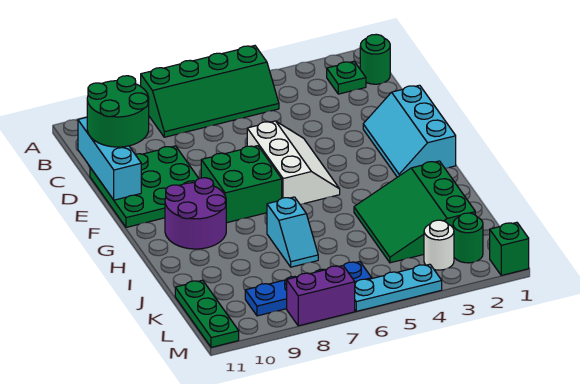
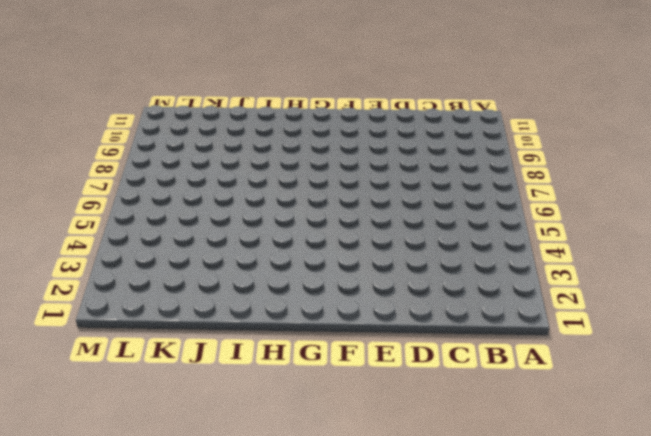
none -> green 2x4 slope [141,46,279,137]
none -> green 1x1 round brick [360,34,390,84]
none -> green 1x1 plate [327,61,366,94]

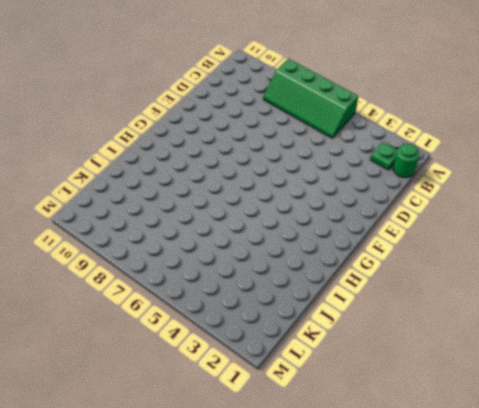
none -> green 3x3 plate [90,146,199,227]
none -> cyan 2x3 slope [363,85,456,177]
none -> white 2x3 slope [247,121,340,204]

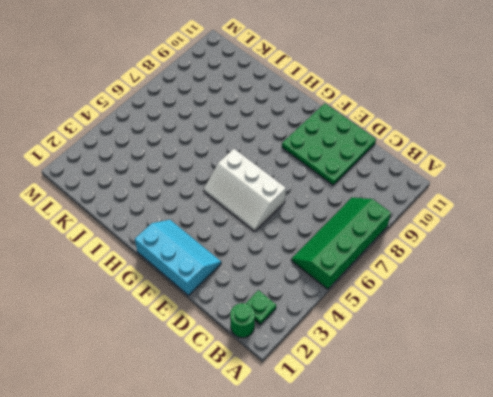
none -> green 2x2 brick [201,146,282,223]
none -> purple 2x2 round brick [165,178,226,249]
none -> green 3x3 slope [354,161,475,263]

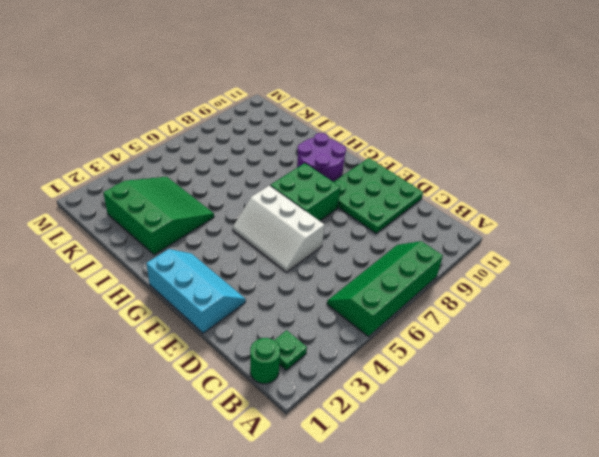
none -> cyan 1x2 slope [267,197,318,267]
none -> green 1x3 plate [175,280,239,347]
none -> green 1x1 round brick [453,213,483,263]

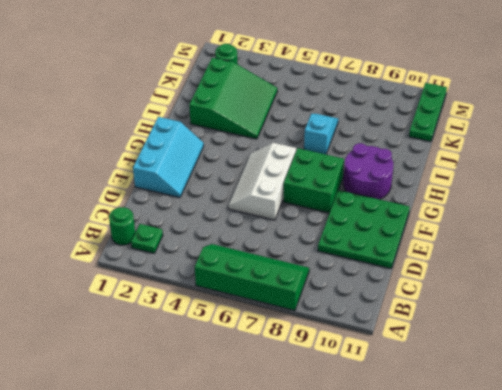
none -> white 1x1 round brick [424,220,454,270]
none -> blue 1x4 plate [245,262,372,316]
none -> green 1x1 brick [490,222,529,275]

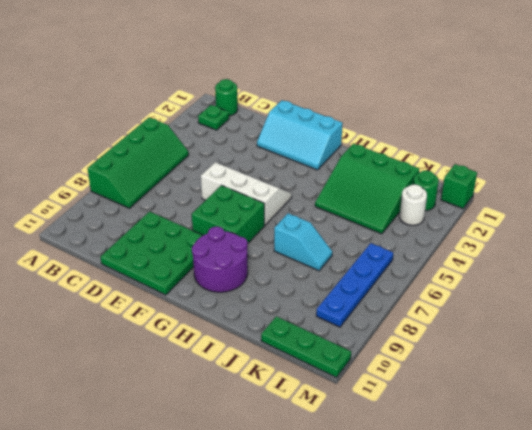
none -> cyan 1x3 plate [355,264,442,311]
none -> purple 1x2 brick [287,266,355,326]
none -> cyan 1x3 brick [78,117,141,200]

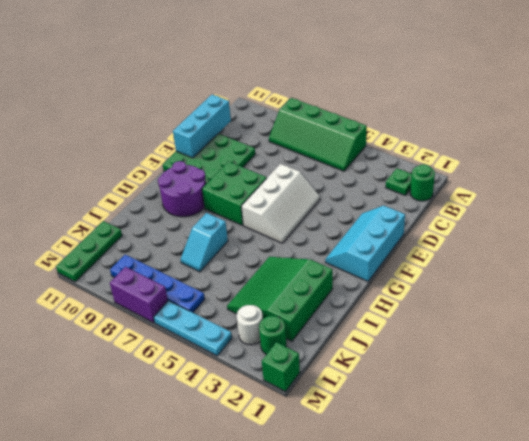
none -> green 2x2 round brick [87,76,149,147]

